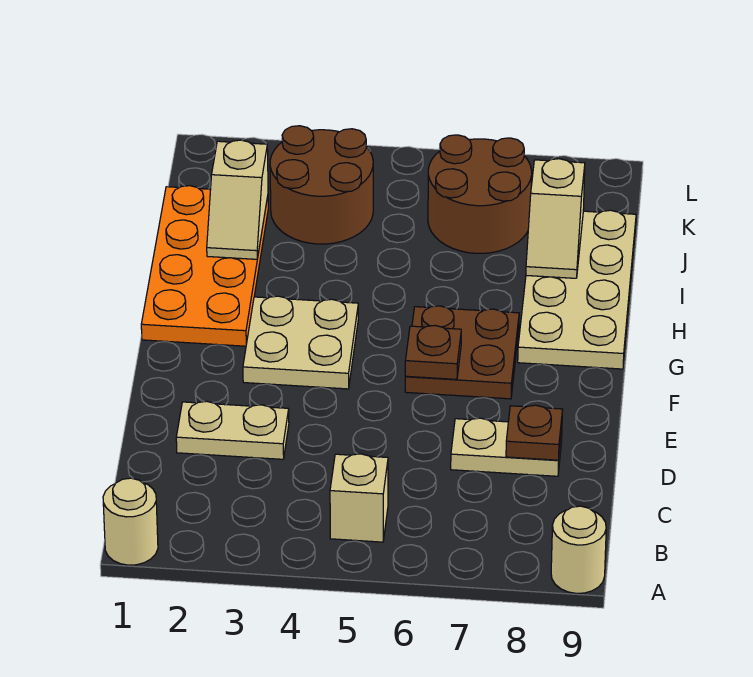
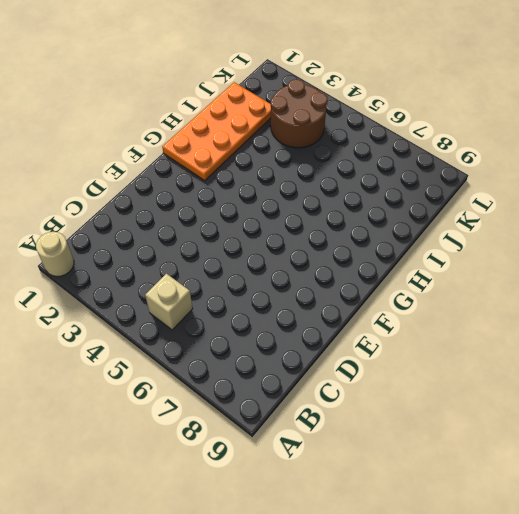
none -> tan 1x1 round brick [551,506,606,593]
none -> tan 1x2 plate [176,401,289,459]
none -> tan 1x2 plate [451,418,562,476]

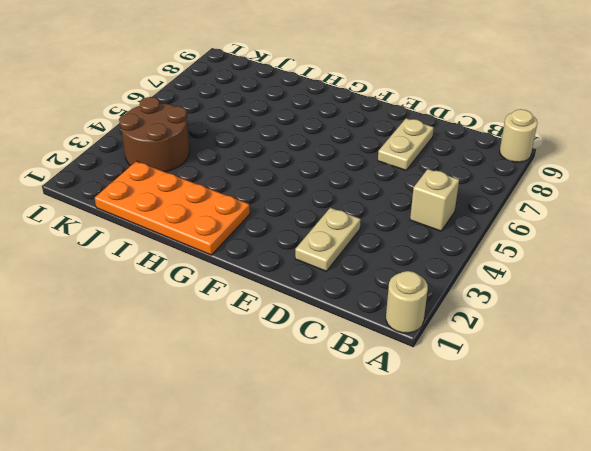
none -> tan 2x2 plate [243,296,358,389]
none -> brown 2x2 plate [405,306,519,399]
none -> tan 2x4 plate [518,210,636,369]

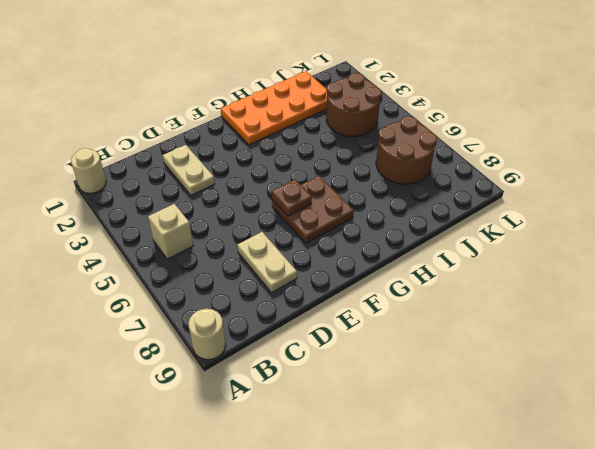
none -> tan 2x2 plate [243,296,358,389]
none -> tan 2x4 plate [518,210,636,369]
none -> brown 1x1 plate [506,405,563,460]

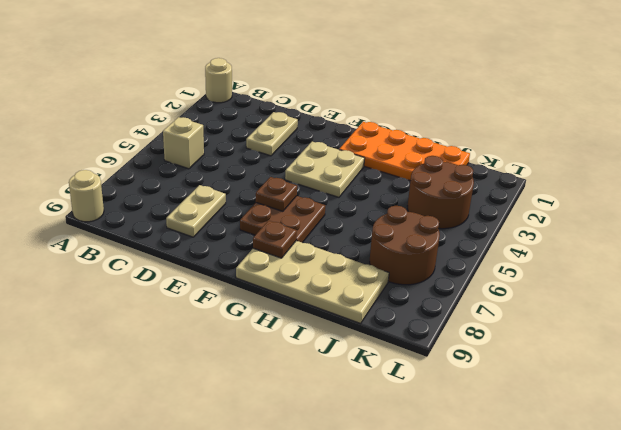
brown 1x1 plate [253,220,297,258] -> brown 1x1 plate moved to [506,405,563,460]
none -> tan 1x2 slope [207,140,268,259]
none -> tan 1x2 slope [526,159,585,278]

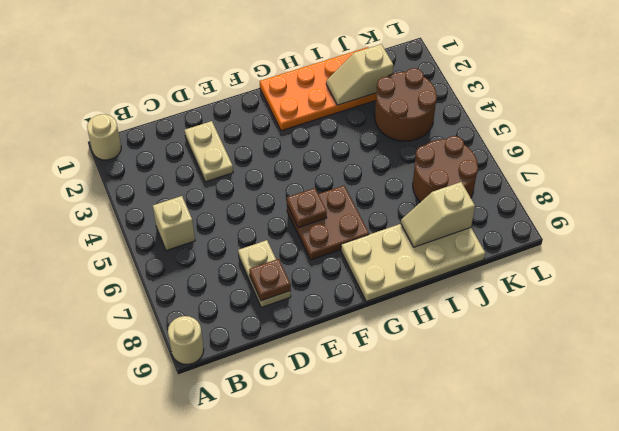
none -> tan 2x2 plate [243,296,358,389]

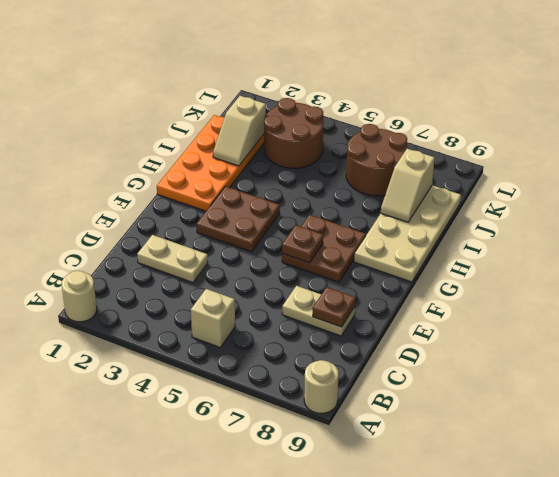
brown 2x2 plate [196,186,280,252] -> tan 2x2 plate [243,296,358,389]

